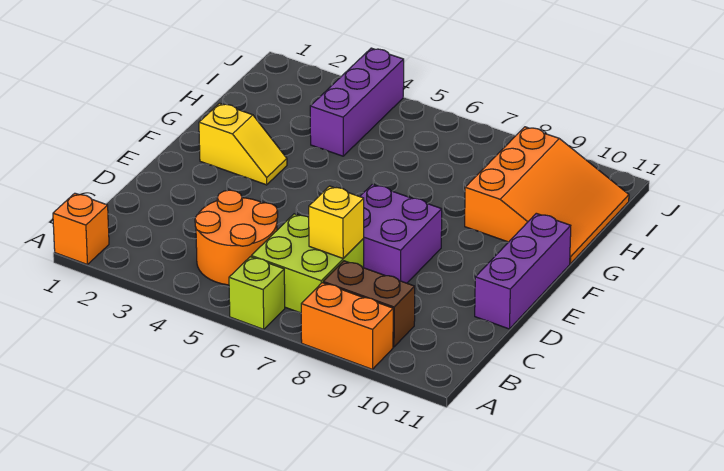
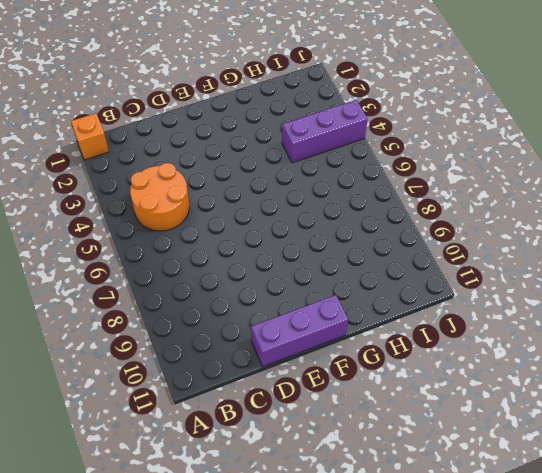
none -> lime 1x1 brick [229,257,285,329]
none -> orange 1x2 brick [301,283,393,369]
none -> lime 2x2 brick [251,214,364,313]

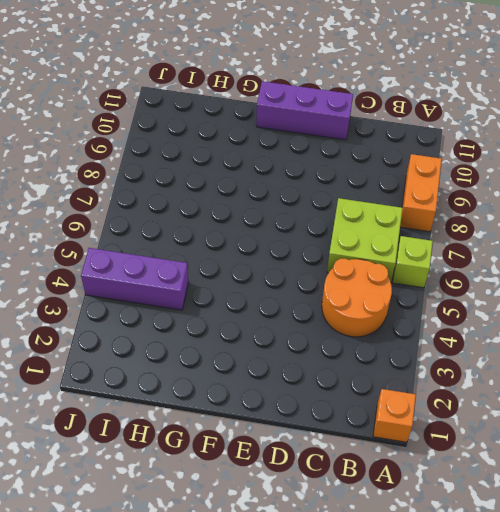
none -> brown 1x2 brick [323,261,415,347]
none -> purple 2x2 brick [360,184,442,283]
none -> yellow 1x2 slope [199,103,287,185]

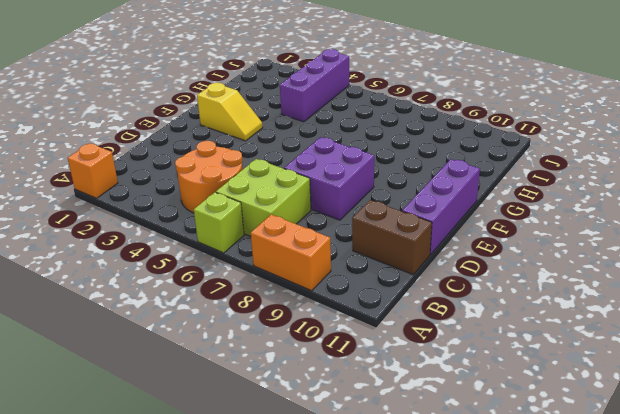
brown 1x2 brick [352,200,432,275] -> brown 1x2 brick moved to [323,261,415,347]
none -> orange 3x3 slope [465,127,629,264]
none -> yellow 1x1 brick [309,186,364,258]

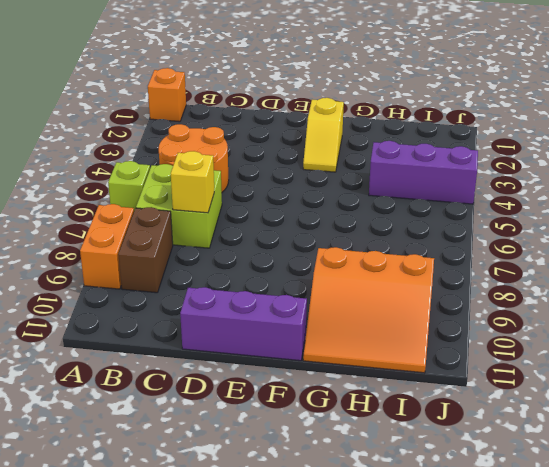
none -> purple 2x2 brick [360,184,442,283]

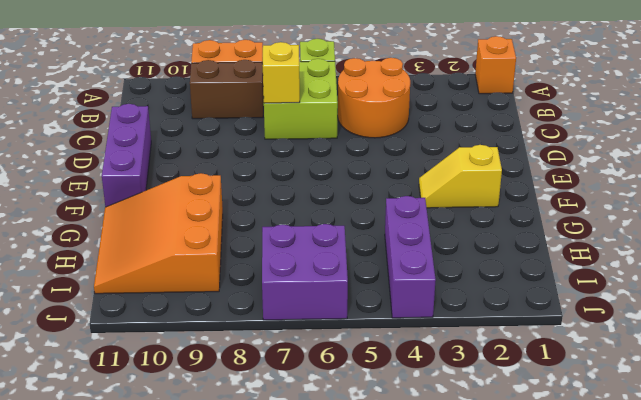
purple 2x2 brick [262,224,348,320] -> purple 2x2 brick moved to [360,184,442,283]

